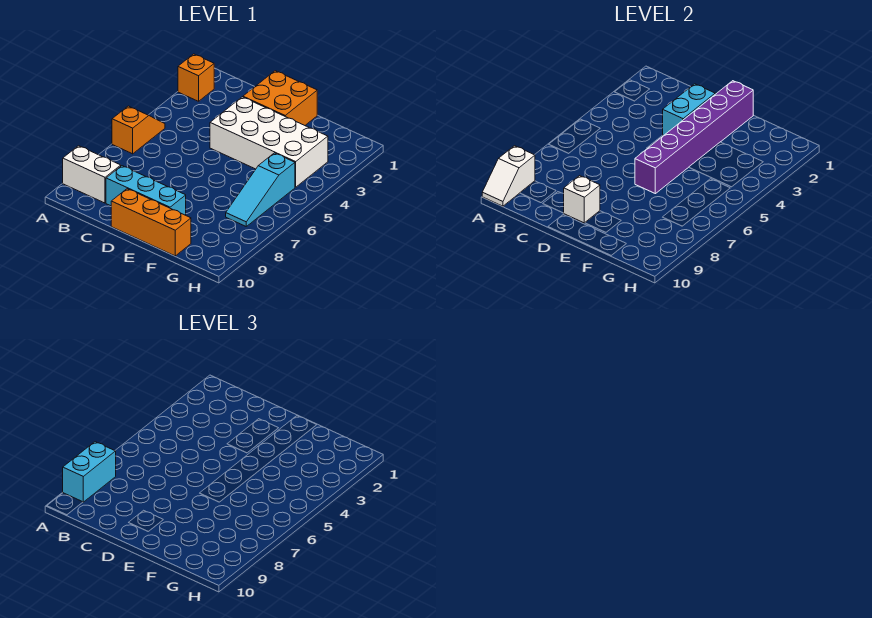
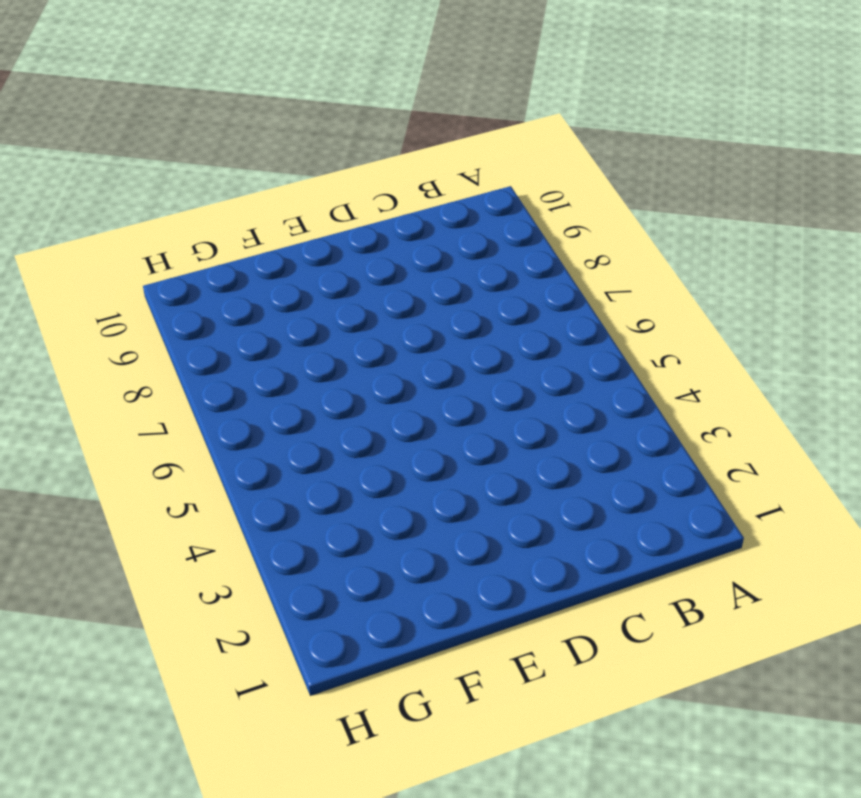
none -> orange 1x1 brick [178,54,214,101]
none -> orange 1x2 slope [112,106,165,154]
none -> white 1x2 brick [63,146,121,203]

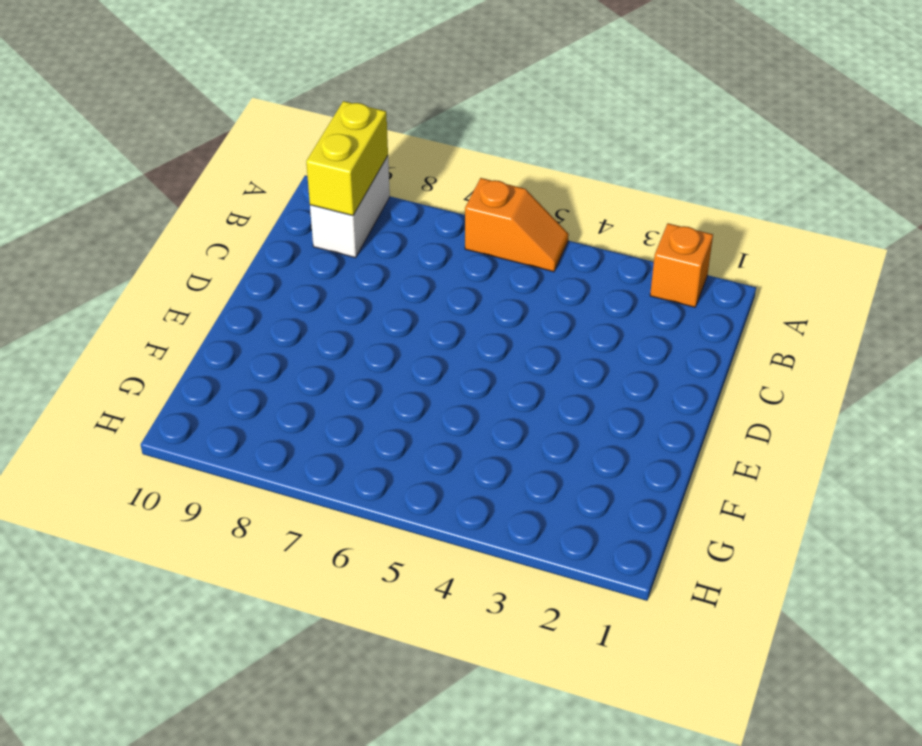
yellow 1x2 brick [306,101,388,216] -> white 1x2 slope [482,146,535,206]
none -> cyan 1x3 brick [106,166,186,215]
none -> orange 2x2 brick [243,71,317,125]
none -> white 2x4 brick [210,97,328,187]

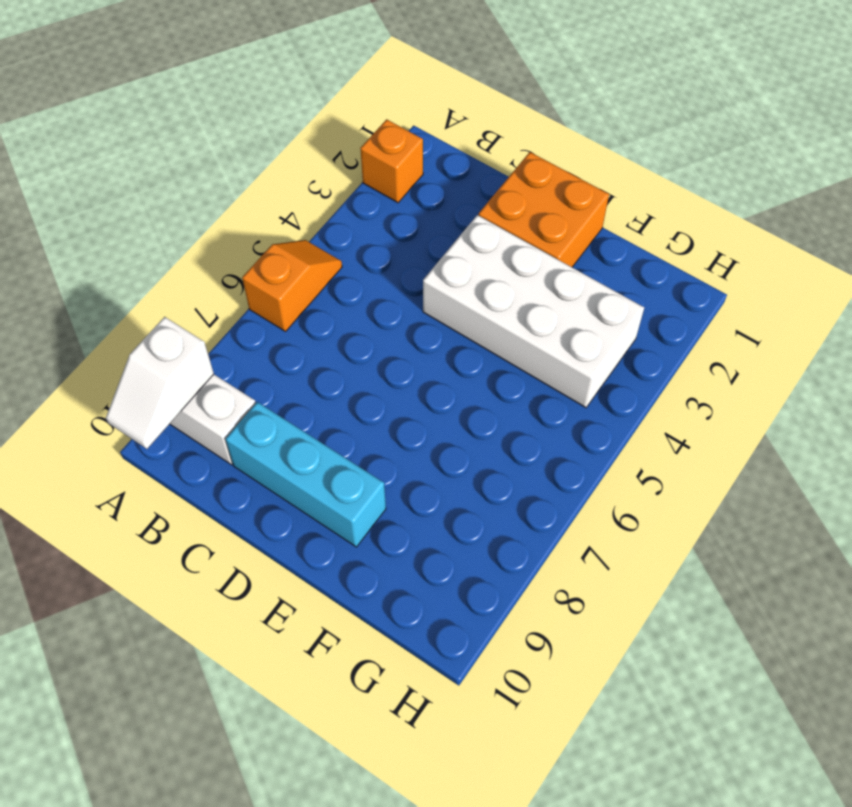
none -> orange 1x3 brick [111,189,191,256]
none -> cyan 1x3 slope [226,153,295,226]
none -> cyan 1x2 brick [663,84,715,135]

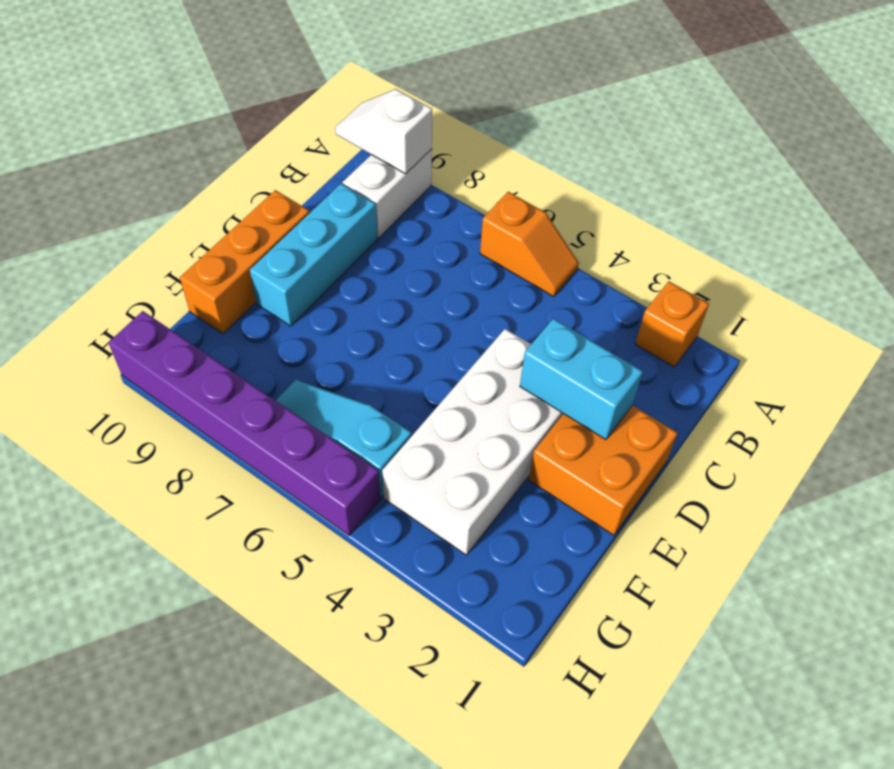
purple 1x6 brick [108,311,380,535] -> purple 1x6 brick moved to [635,81,753,194]
none -> white 1x1 brick [564,176,600,223]
none -> cyan 1x2 brick [63,442,116,502]

